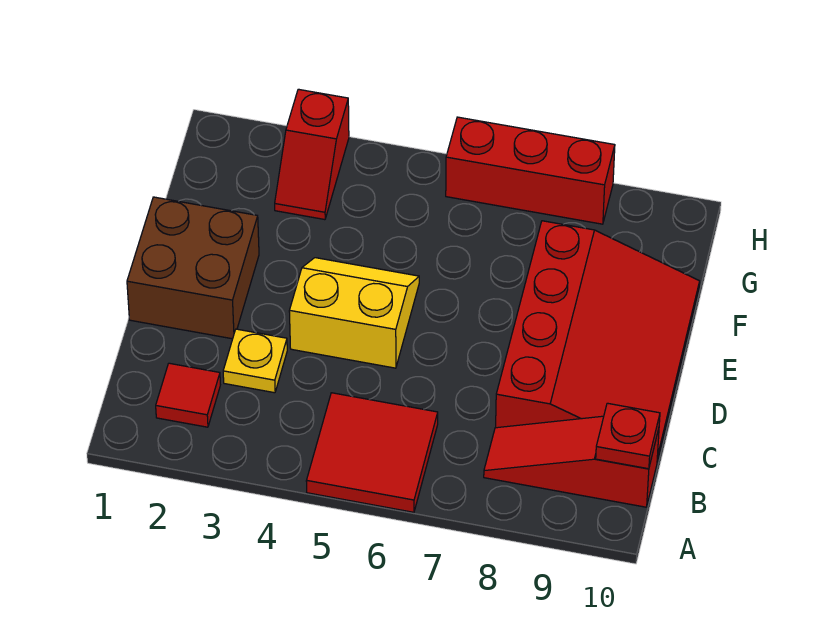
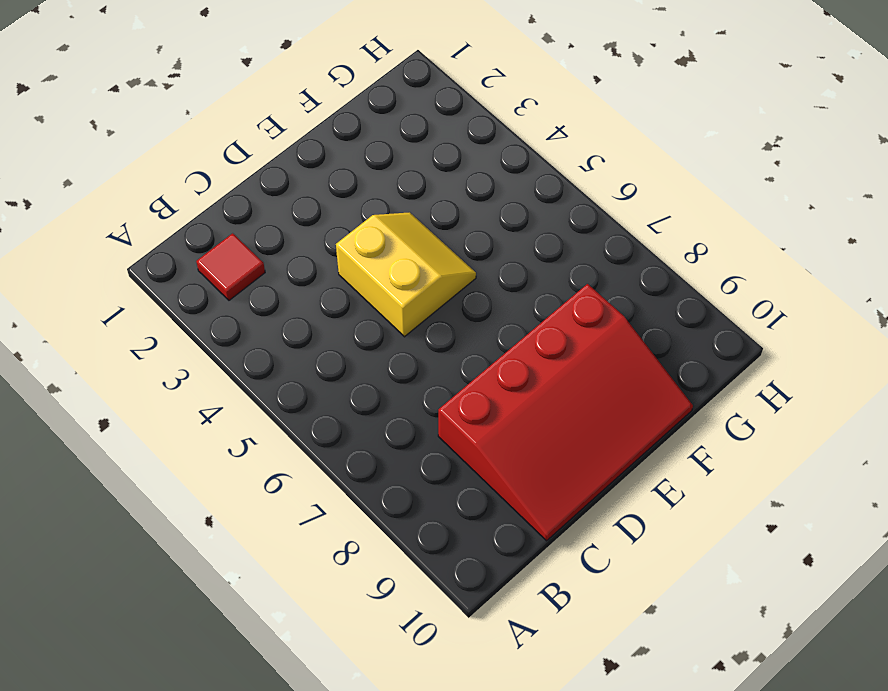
none -> red 2x2 tile [306,393,438,512]
none -> red 1x3 slope [484,416,659,507]

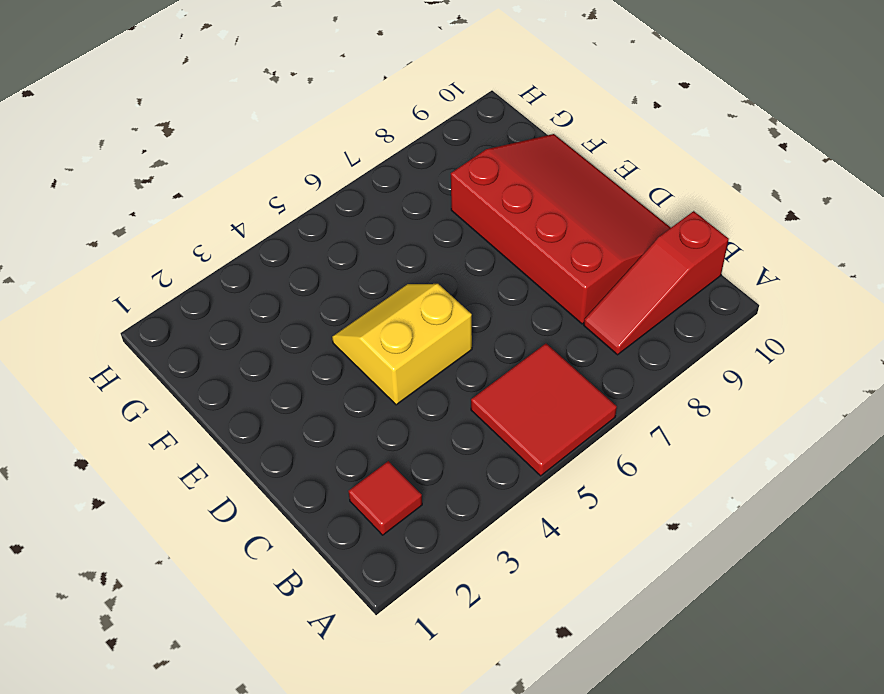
none -> yellow 1x1 plate [223,329,287,393]
none -> brown 2x2 brick [127,197,259,339]

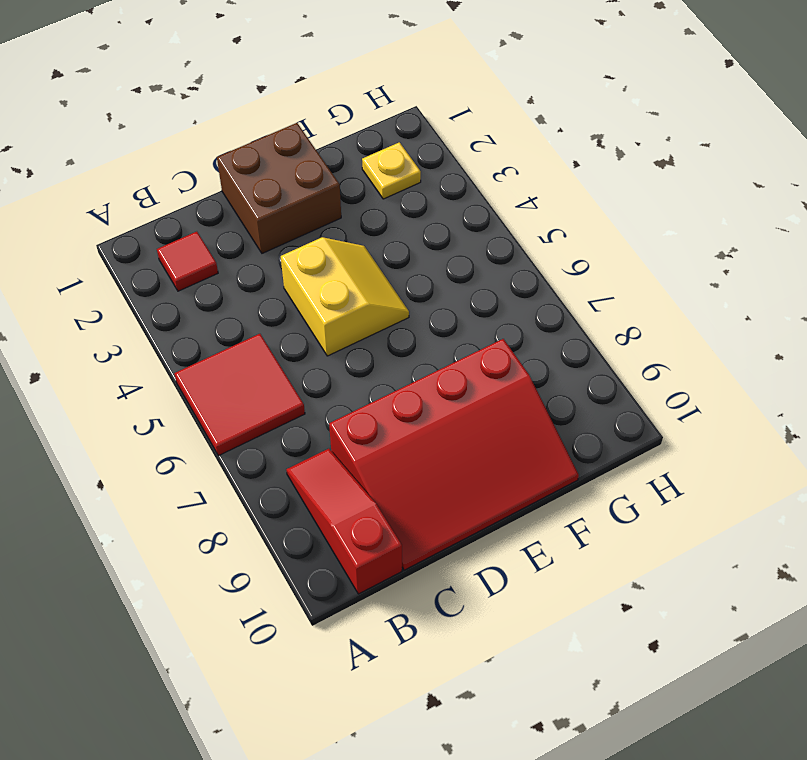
yellow 1x1 plate [362,142,421,199] -> yellow 1x1 plate moved to [223,329,287,393]
none -> red 1x2 slope [275,89,349,220]
none -> red 1x3 brick [446,117,615,224]

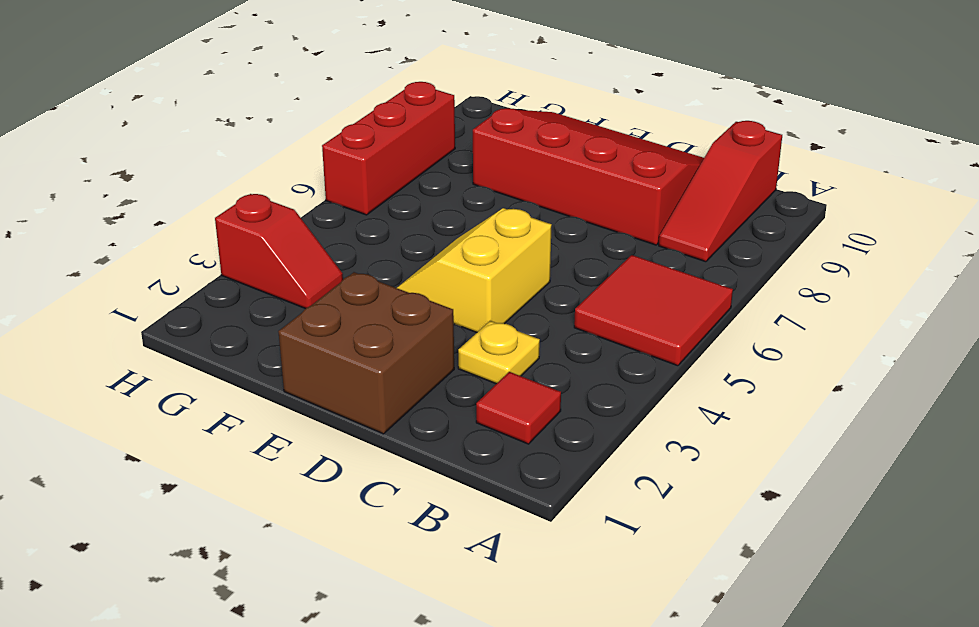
none -> red 1x1 plate [596,403,660,469]

